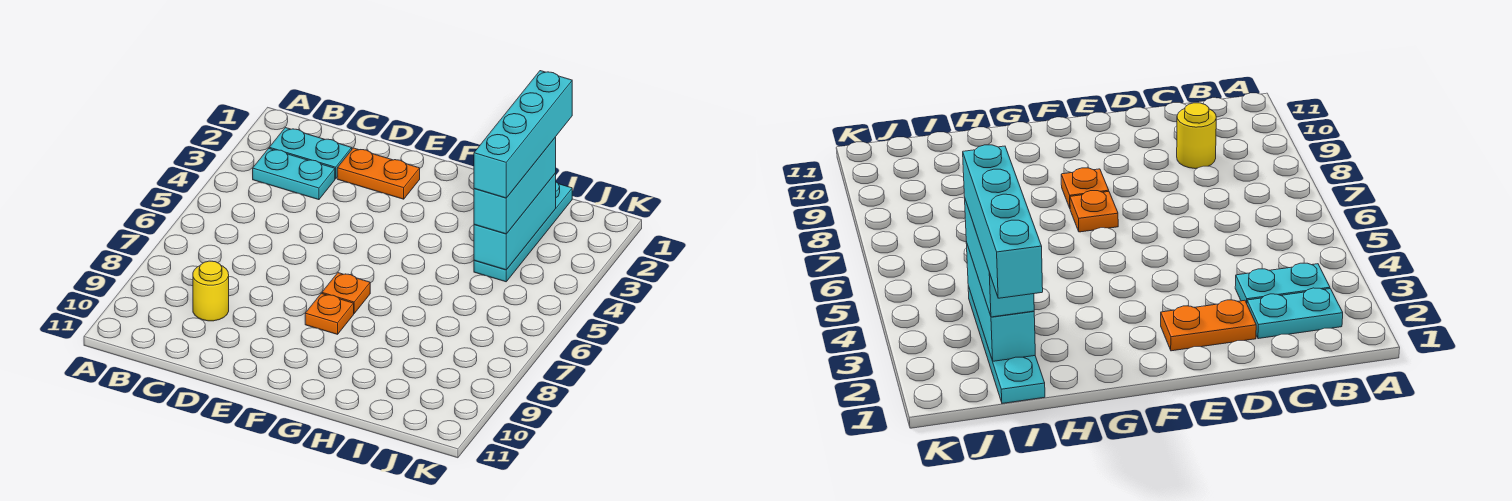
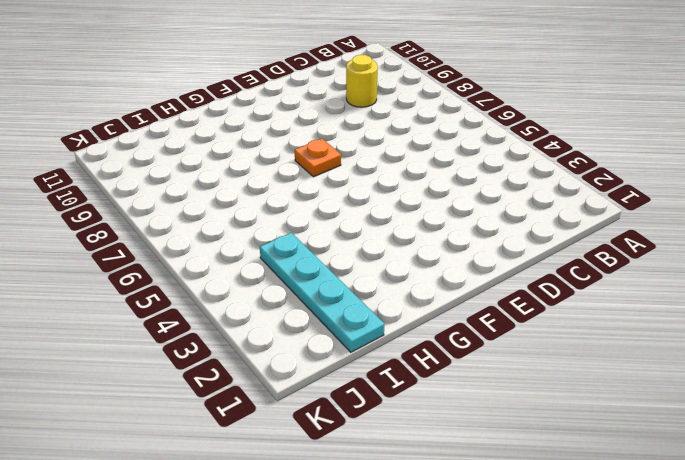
none -> cyan 1x2 plate [269,128,352,179]
none -> cyan 1x2 plate [253,149,335,200]

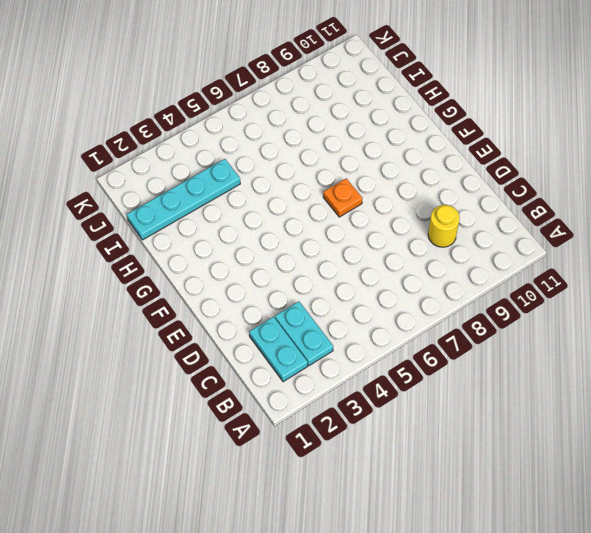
none -> orange 1x2 plate [337,148,420,199]
none -> orange 1x1 plate [305,294,354,334]

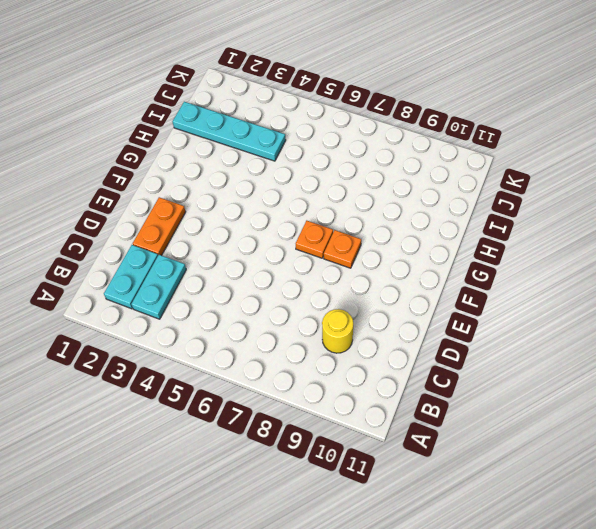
none -> cyan 1x3 brick [474,173,556,270]
none -> cyan 1x3 brick [474,137,556,234]

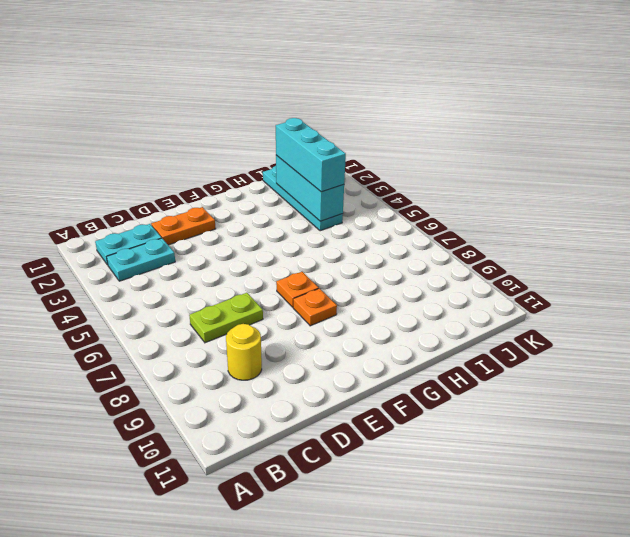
lime 1x2 plate [189,293,263,343] -> none
none -> cyan 1x4 brick [474,71,572,198]

